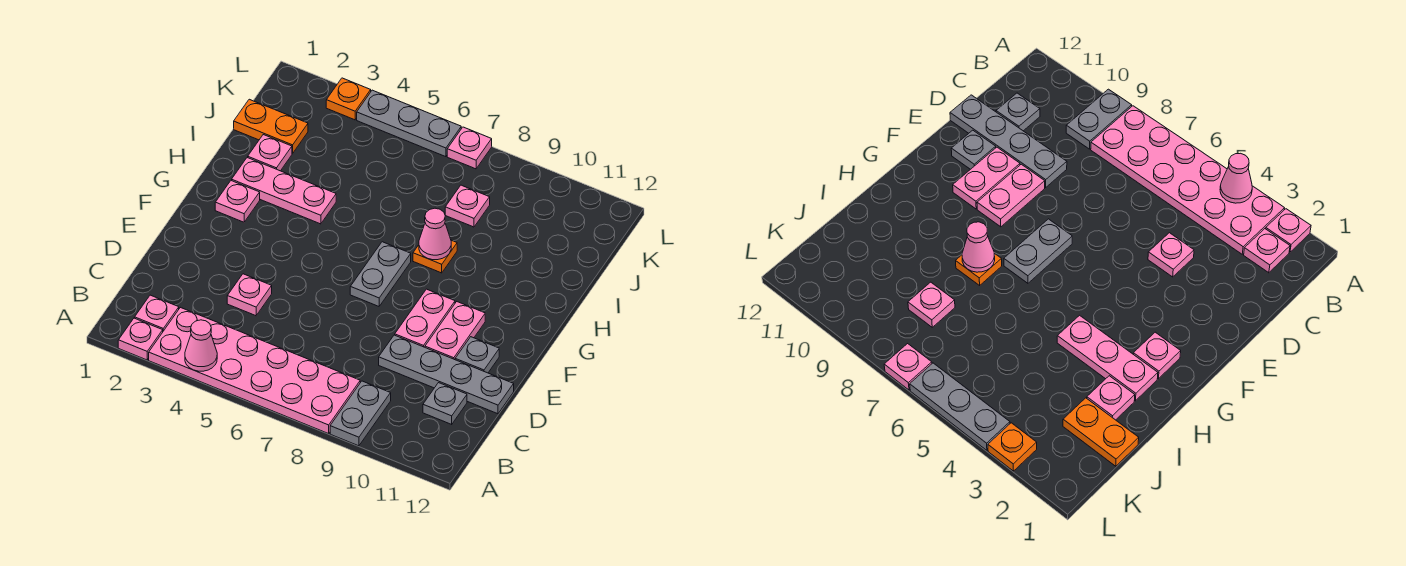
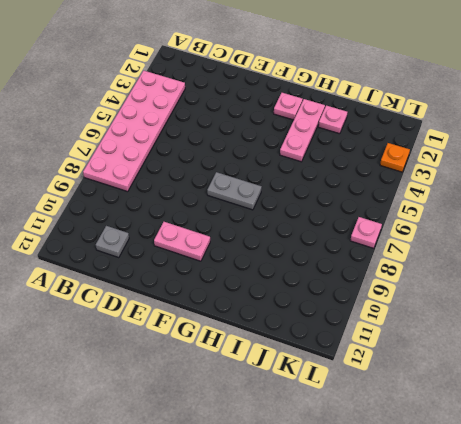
none -> pink 1x1 plate [118,318,163,360]
none -> grey 1x2 plate [330,381,391,446]
none -> pink 1x1 plate [135,295,179,331]

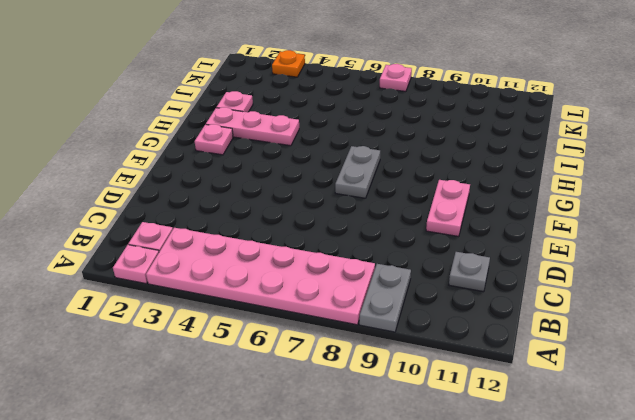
none -> pink 1x1 plate [227,274,272,316]
none -> grey 1x4 plate [379,335,514,414]
none -> pink 1x2 plate [395,289,455,347]

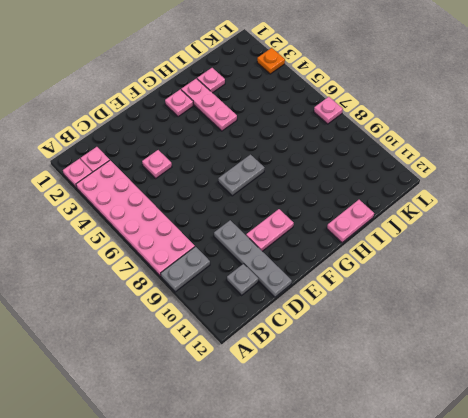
pink 1x2 plate [327,200,374,243] -> pink 1x2 plate moved to [395,289,455,347]
none -> grey 1x1 plate [455,337,499,373]
none -> orange 1x1 plate [413,240,457,273]
none -> orange 1x2 plate [234,99,308,153]

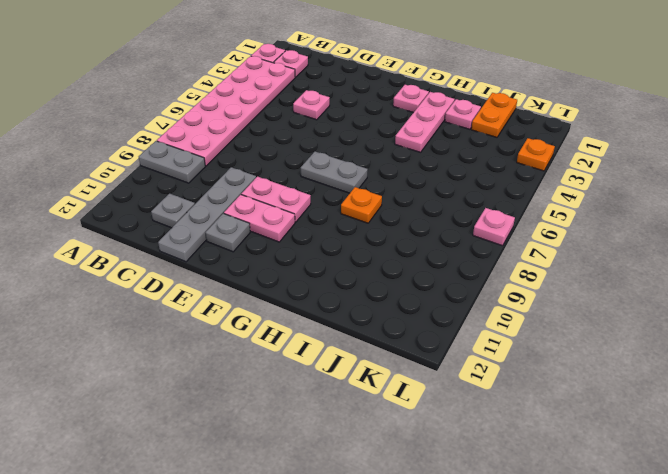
none -> pink 1x1 plate [445,185,490,227]
none -> grey 1x3 plate [357,90,461,157]
none -> pink 1x1 cone [185,320,217,371]

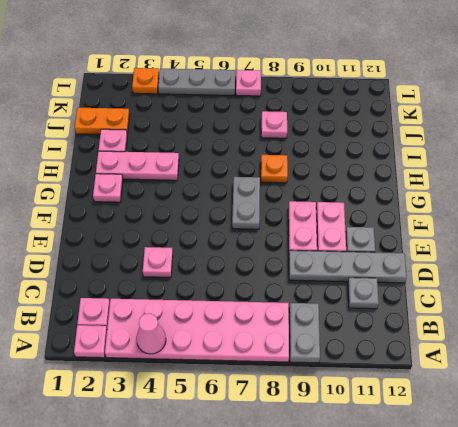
none -> pink 1x1 cone [419,208,451,260]

